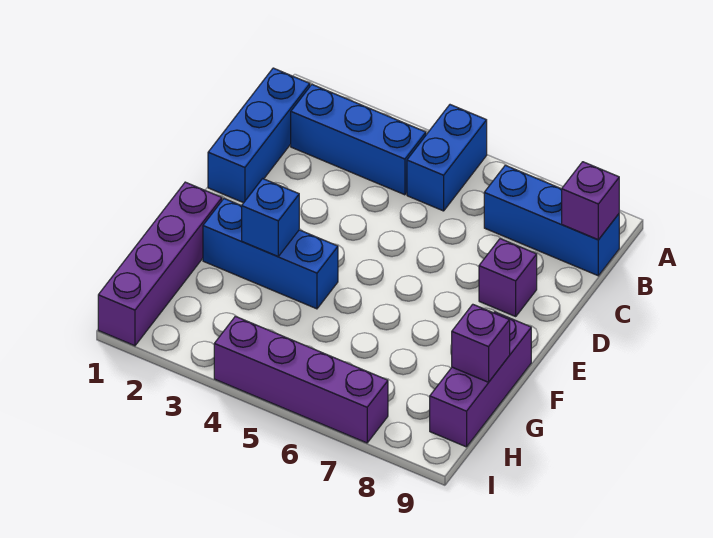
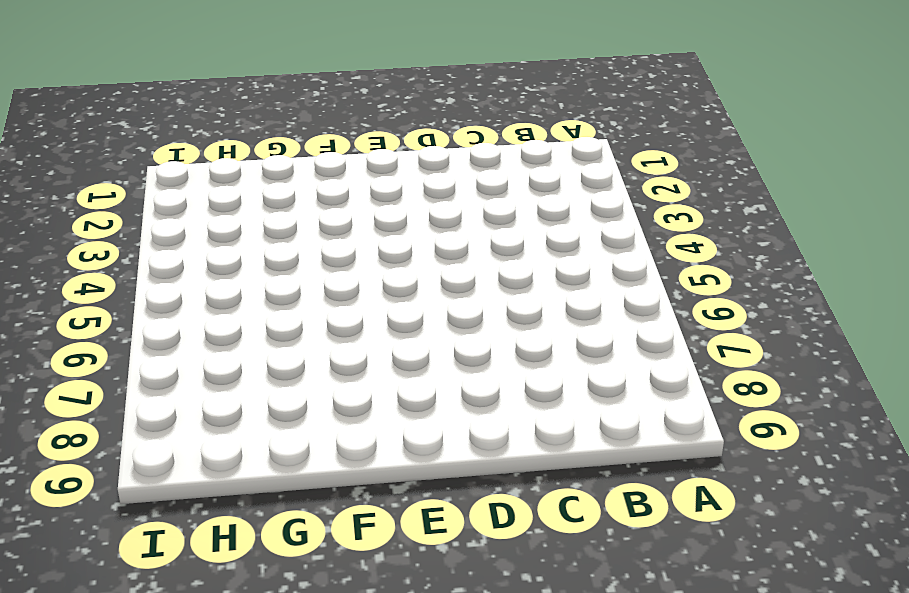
none -> blue 1x2 brick [407,105,487,211]
none -> blue 1x3 brick [208,68,310,203]
none -> blue 1x3 brick [291,85,426,195]

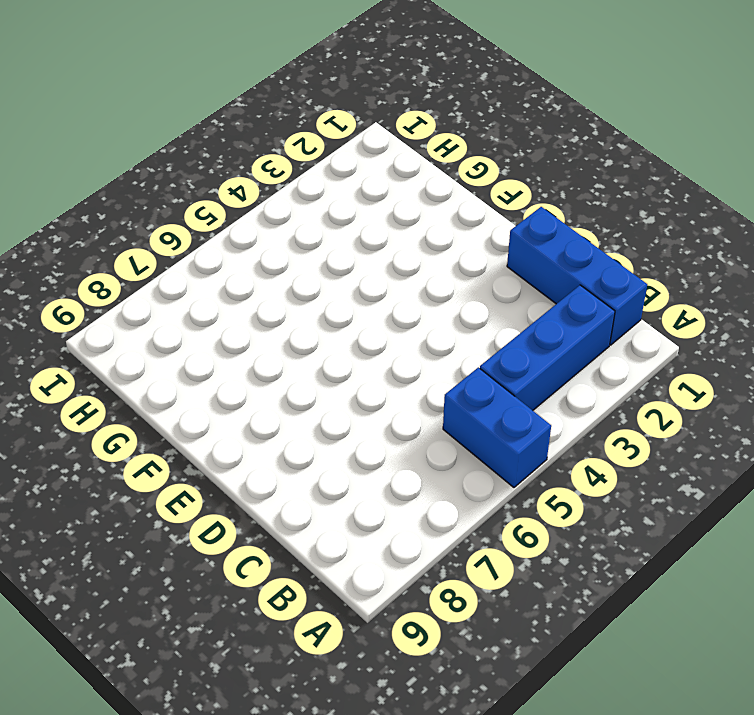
none -> blue 1x3 brick [484,165,619,276]
none -> purple 1x1 brick [479,239,537,316]
none -> purple 1x4 brick [98,182,222,346]

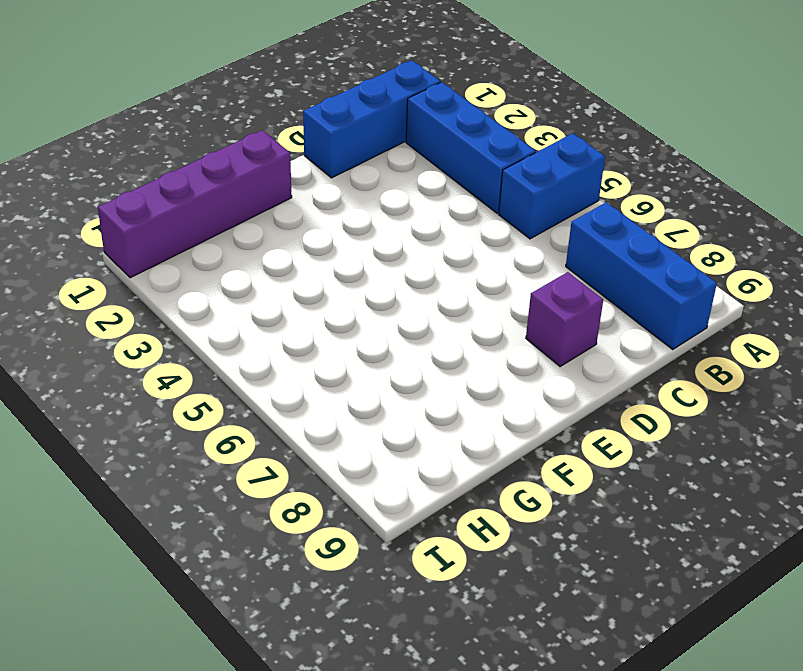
none -> blue 1x3 brick [203,199,338,309]
none -> purple 1x3 brick [430,312,531,447]
none -> purple 1x4 brick [214,316,388,443]

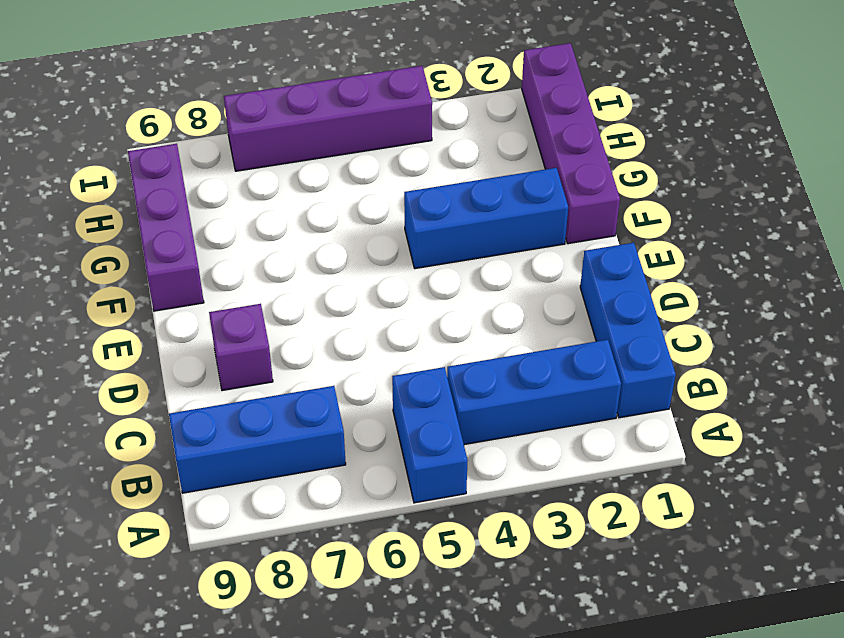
none -> purple 1x1 brick [562,162,619,240]
none -> blue 1x1 brick [242,179,299,256]
none -> purple 1x1 brick [452,304,510,382]

